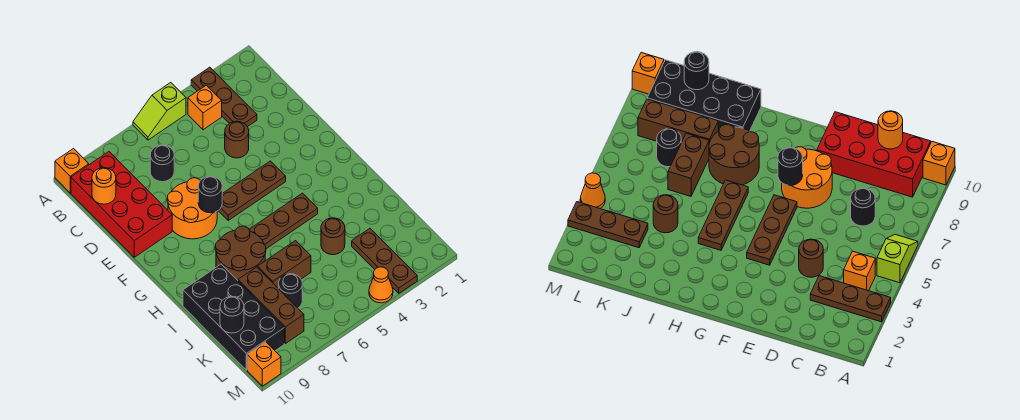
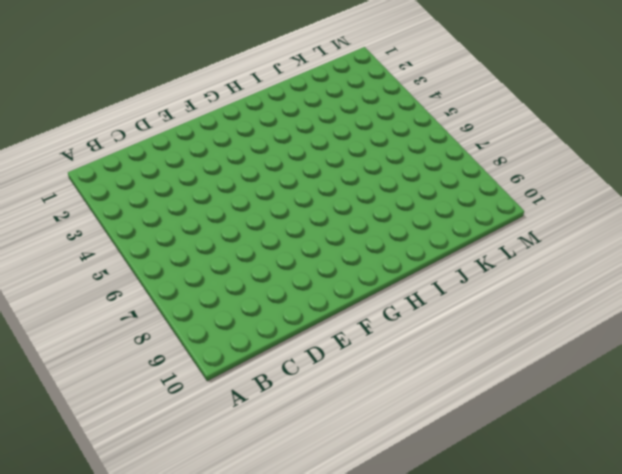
none -> brown 1x3 plate [191,67,257,127]
none -> lime 1x2 slope [133,83,186,140]
none -> orange 1x1 brick [55,149,89,193]

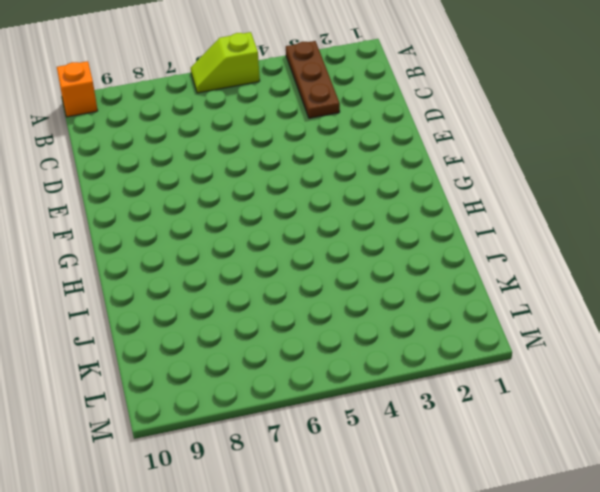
none -> orange 1x1 brick [188,85,222,130]
none -> red 2x4 brick [71,152,172,257]
none -> black 1x1 round brick [150,145,174,182]

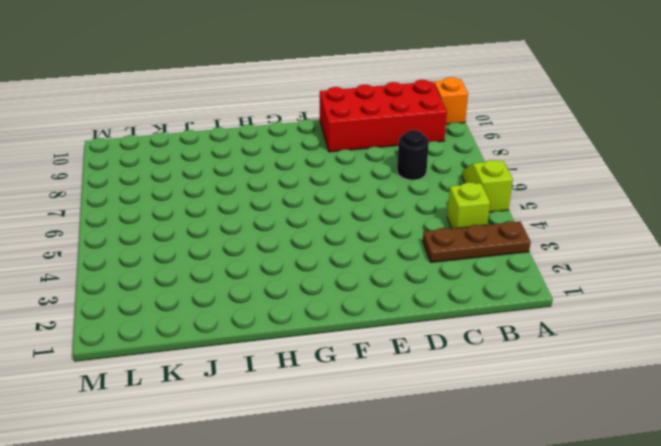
lime 1x1 brick [447,182,490,229] -> orange 1x1 brick [188,85,222,130]
none -> brown 1x1 round brick [225,121,249,158]
none -> orange 2x2 round brick [167,178,217,239]
none -> brown 1x3 plate [218,161,286,220]

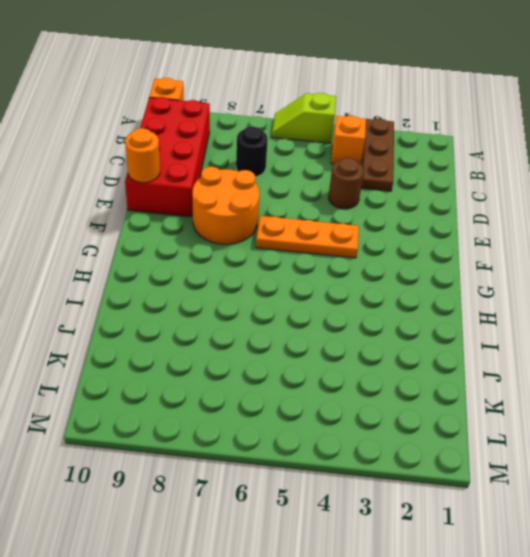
orange 1x1 round brick [125,128,160,183] -> orange 1x1 round brick moved to [92,168,116,204]
orange 1x3 plate [256,216,359,258] -> brown 1x3 plate [218,161,286,220]
none -> brown 1x3 plate [249,193,318,249]
none -> brown 2x2 round brick [215,226,266,280]
none -> black 2x4 brick [183,264,284,370]

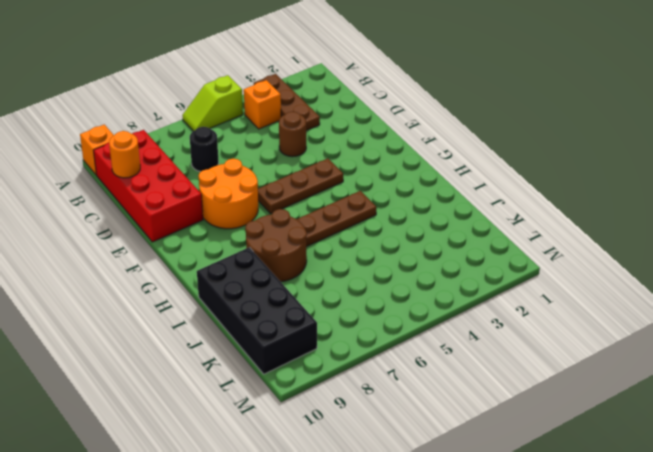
none -> brown 1x1 round brick [321,218,345,255]
none -> brown 1x2 brick [258,241,311,289]
none -> brown 1x3 brick [238,267,304,344]

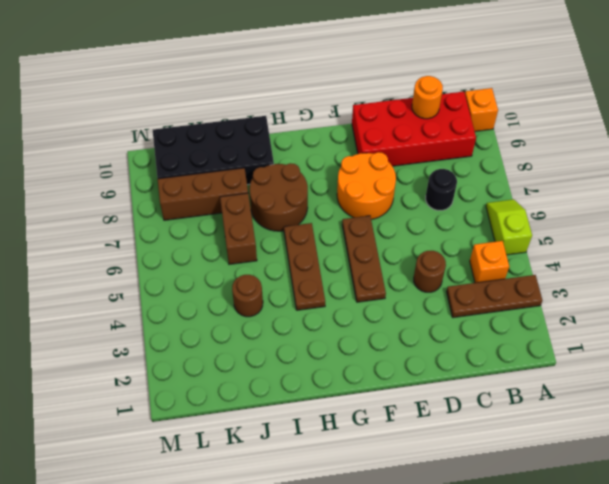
none -> brown 1x3 plate [352,228,417,293]
none -> black 1x1 round brick [279,274,302,308]
none -> orange 1x1 cone [369,267,393,303]

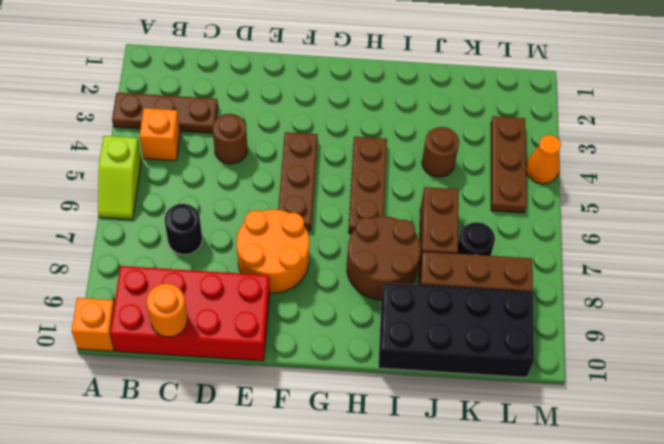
brown 1x3 plate [491,116,527,213] -> brown 1x3 plate turned to [352,228,417,293]
none -> orange 1x1 brick [247,342,281,386]
none -> black 1x1 round brick [198,176,222,213]
none -> black 1x1 round brick [220,296,244,333]

